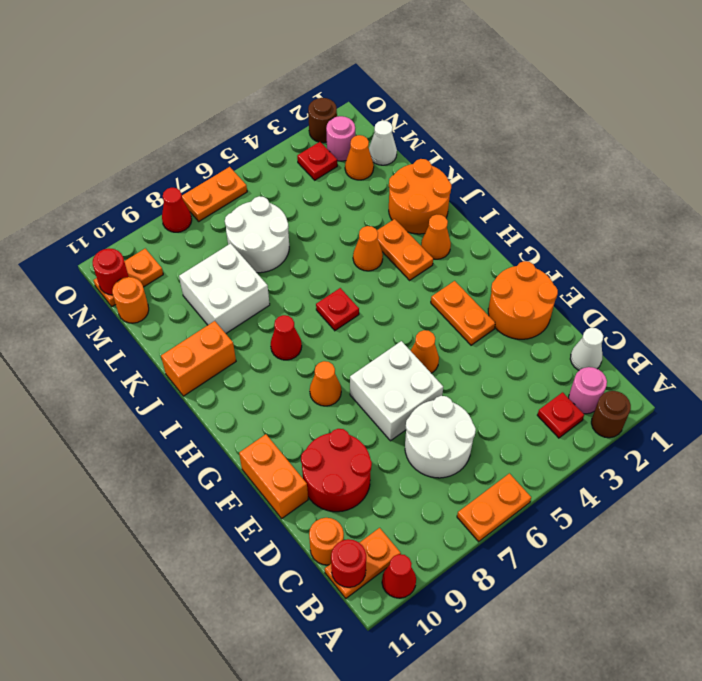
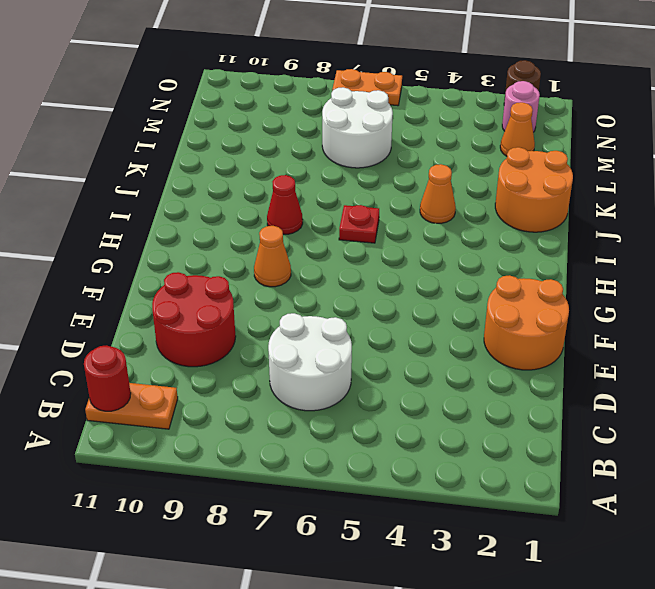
none -> brown 1x1 round brick [591,391,631,438]
none -> orange 1x2 plate [457,473,531,542]
none -> red 1x1 cone [382,554,416,598]
none -> pink 1x1 round brick [569,367,607,414]

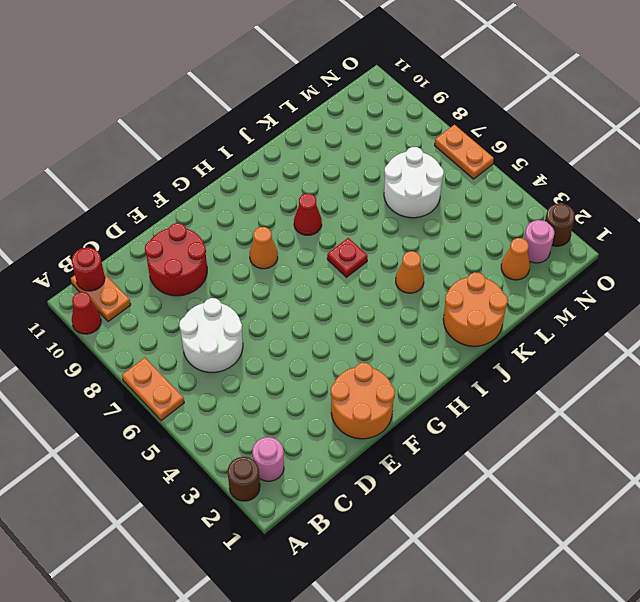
none -> red 1x1 plate [537,392,584,438]
none -> white 1x1 cone [570,328,603,370]
none -> orange 1x1 round brick [309,518,344,565]
none -> white 2x2 brick [350,341,443,441]

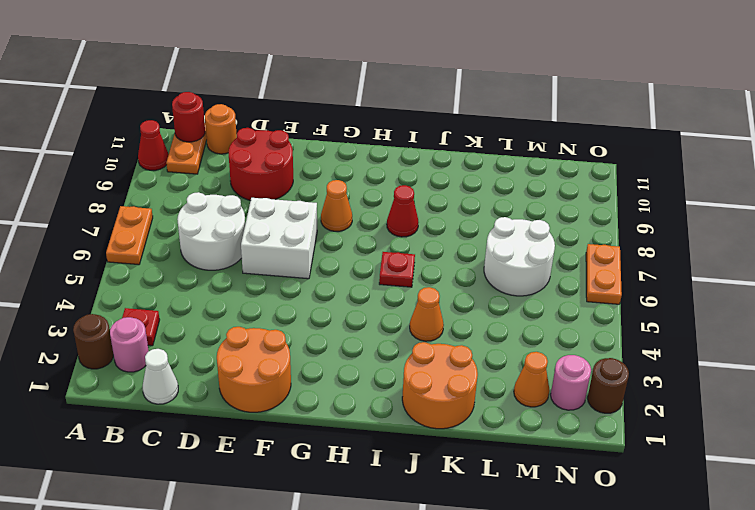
none -> orange 1x2 brick [239,434,308,518]
none -> orange 1x2 plate [431,281,495,345]
none -> orange 1x1 cone [411,330,439,373]
none -> orange 1x1 cone [421,215,451,259]

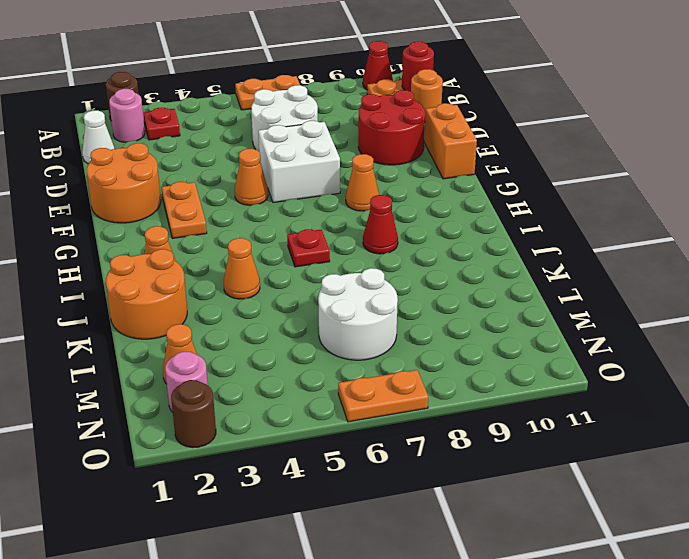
none -> orange 1x2 plate [377,219,433,280]
none -> orange 1x2 brick [161,321,236,396]
none -> white 2x2 brick [179,243,270,333]
none -> white 1x1 cone [369,120,397,165]

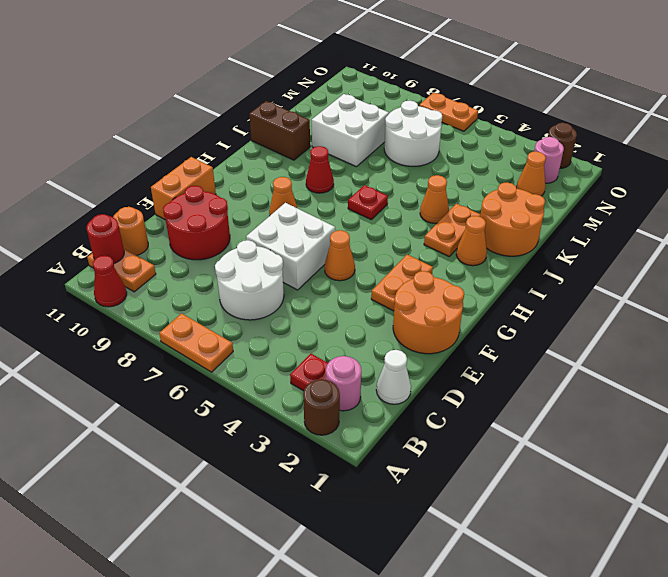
brown 1x2 brick [249,101,310,160] -> orange 1x2 brick [161,321,236,396]
none -> white 1x1 cone [369,120,397,165]
none -> orange 1x1 round brick [112,277,149,323]
none -> red 1x1 plate [297,142,337,180]
none -> orange 1x2 plate [94,249,163,306]

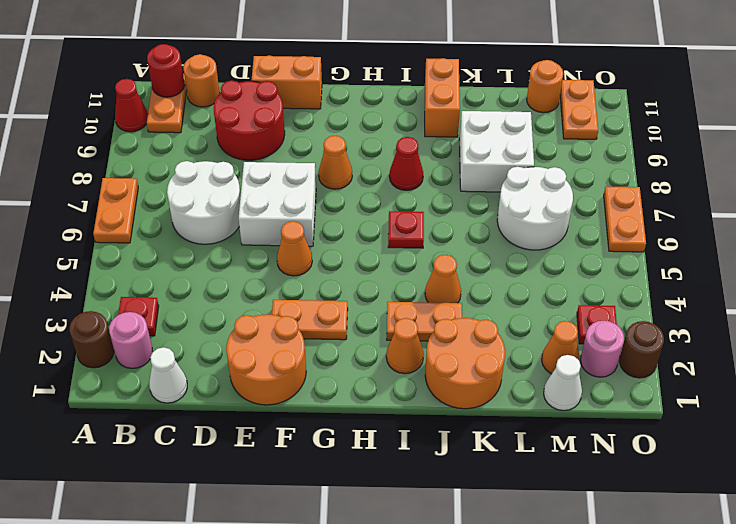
none -> red 1x1 cone [162,188,192,232]
none -> red 1x1 round brick [93,248,129,295]

